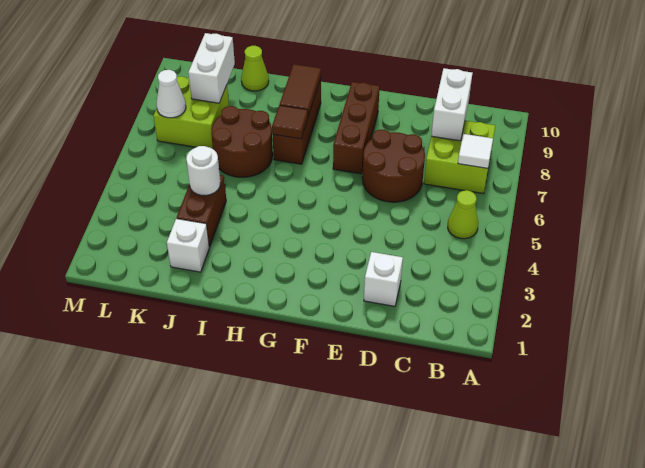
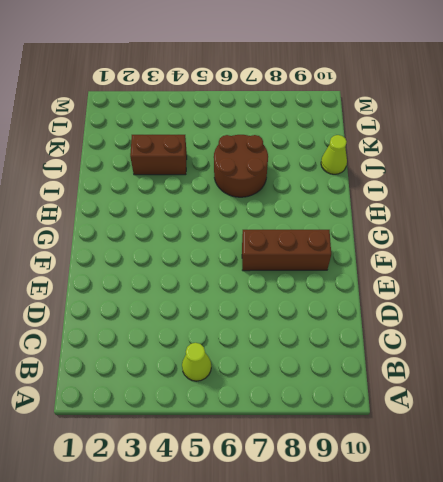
none -> lime 2x2 brick [424,121,495,194]
none -> white 1x1 brick [364,252,403,306]
none -> brown 2x2 round brick [362,130,425,202]

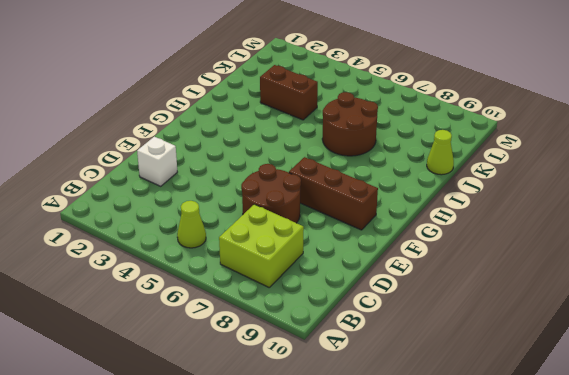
none -> brown 1x3 brick [273,79,321,164]
none -> white 1x1 brick [167,219,209,272]
none -> lime 2x2 brick [153,76,229,149]

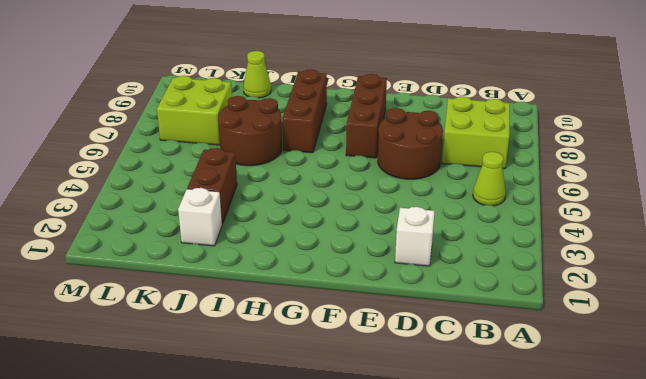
none -> white 1x1 tile [458,134,493,168]
none -> white 1x2 brick [431,68,472,141]
none -> brown 1x1 tile [272,105,308,139]

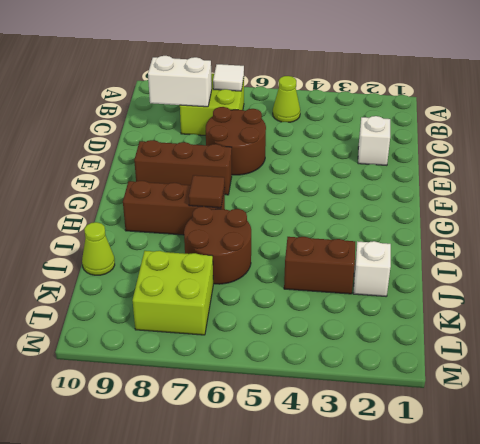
none -> brown 1x2 tile [280,64,321,116]
none -> white 1x1 round brick [186,146,220,196]
none -> white 1x2 brick [188,33,235,103]

